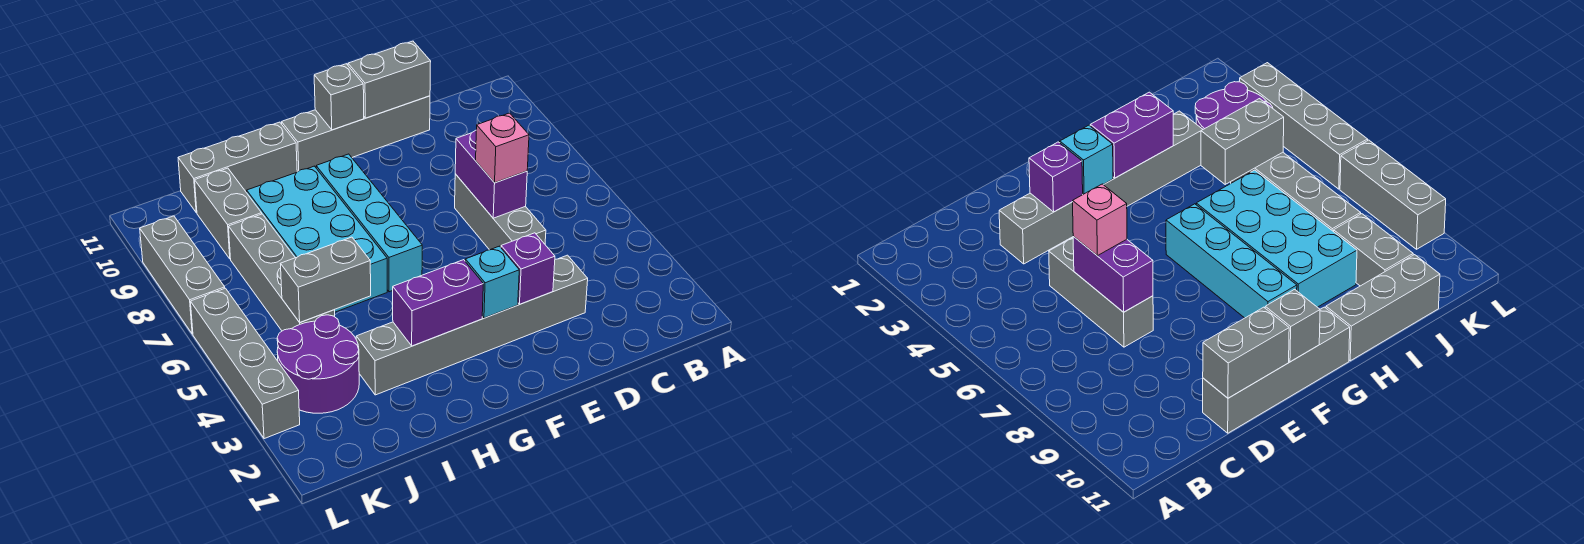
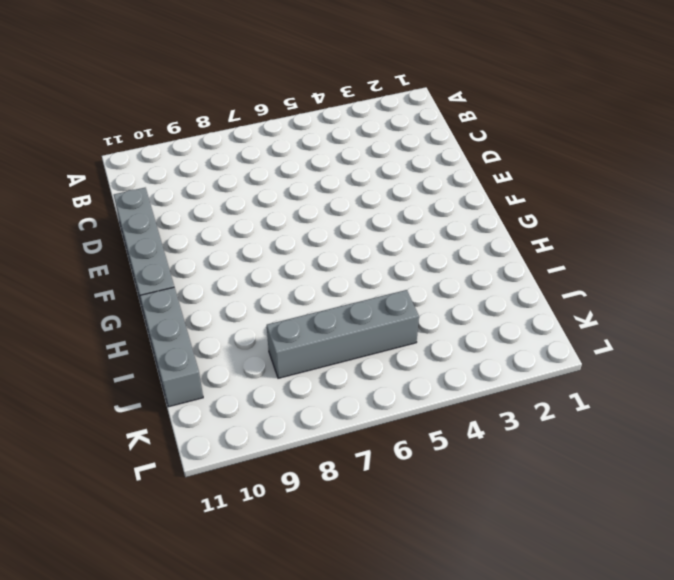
none -> grey 1x6 brick [356,255,588,395]
none -> grey 1x3 brick [455,174,546,250]
none -> cyan 1x4 brick [316,154,422,292]

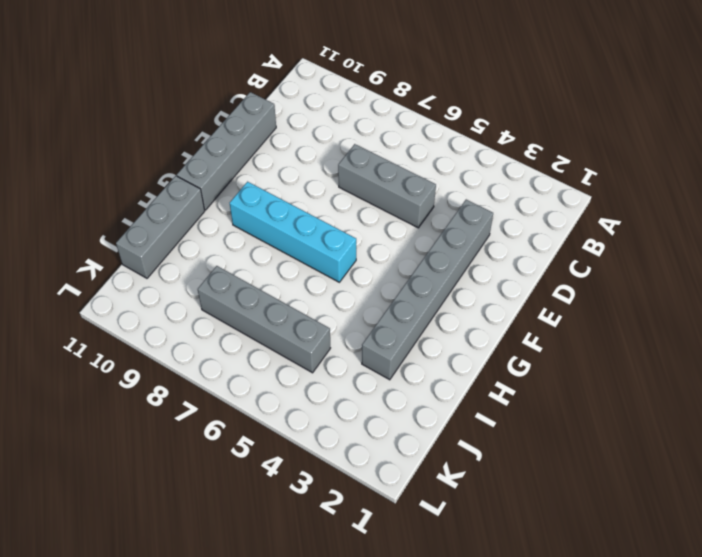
none -> cyan 2x4 brick [247,166,387,312]
none -> purple 2x2 round brick [277,315,359,413]
none -> grey 1x2 brick [195,168,262,259]

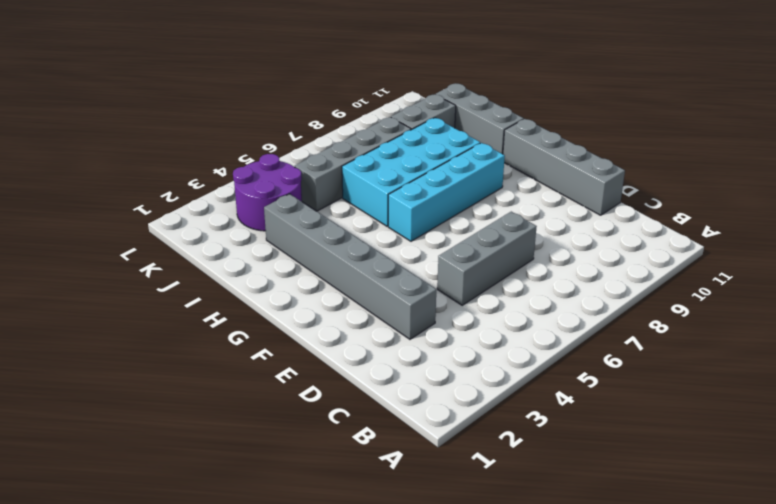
none -> grey 1x4 brick [191,288,300,439]
none -> grey 1x3 brick [140,216,225,334]
none -> purple 1x2 brick [455,130,527,218]

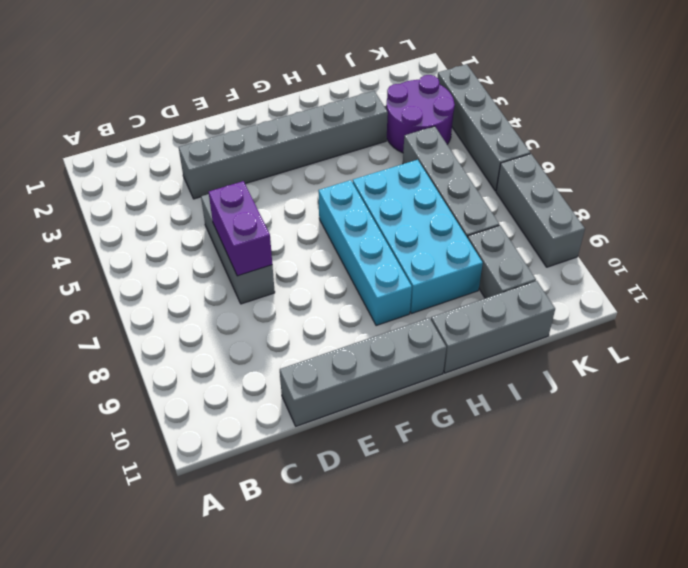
none -> grey 1x2 brick [348,41,431,118]
none -> purple 1x1 brick [501,233,555,304]
none -> cyan 1x1 brick [465,246,519,318]

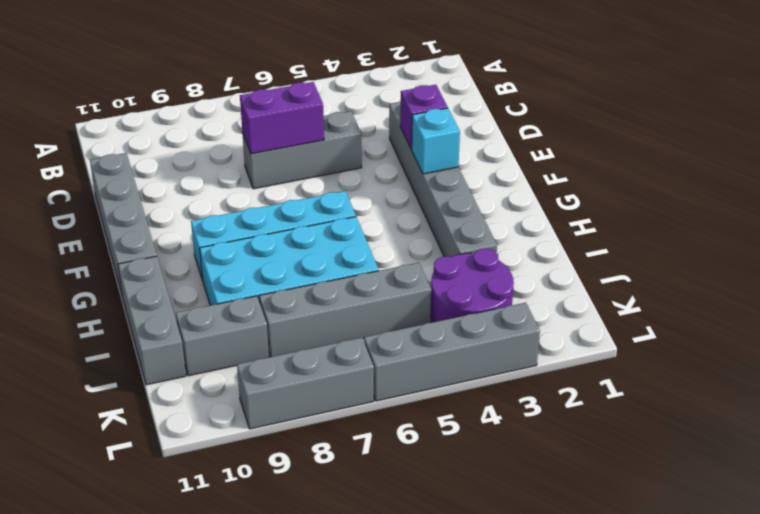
none -> grey 1x2 brick [348,41,431,118]
none -> grey 1x1 brick [314,64,364,130]
none -> purple 1x2 brick [393,260,483,346]

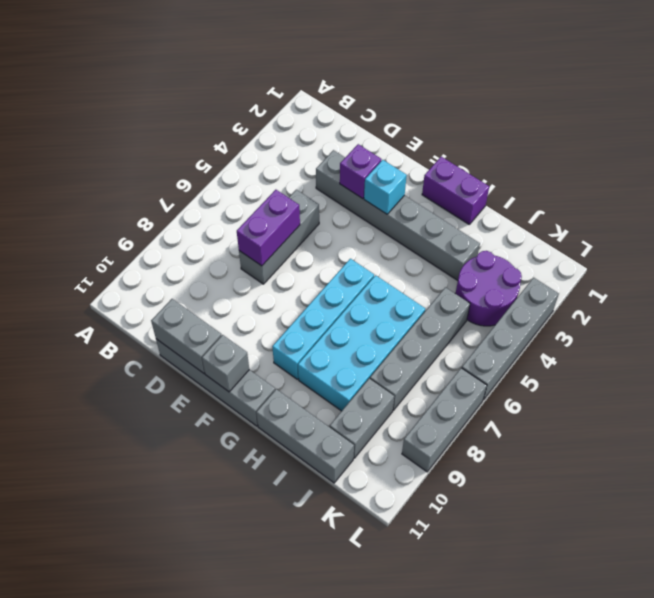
purple 1x2 brick [422,157,489,224] -> purple 1x2 brick moved to [393,260,483,346]
none -> grey 1x2 brick [281,237,371,322]
none -> pink 1x1 brick [476,113,529,183]

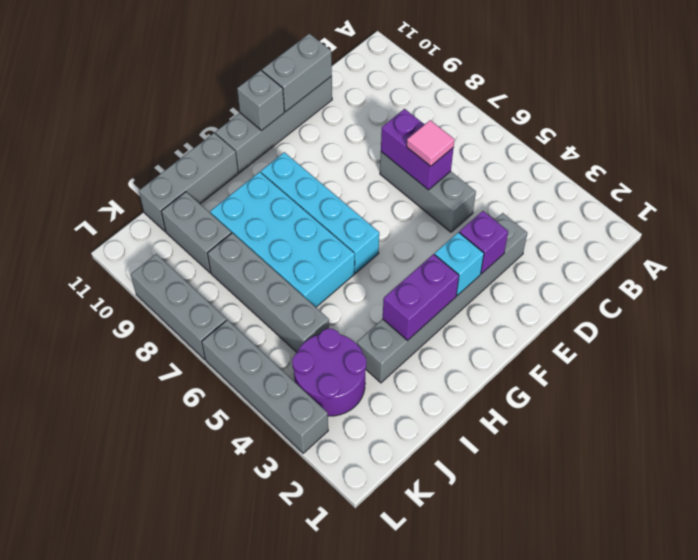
pink 1x1 tile [407,120,454,166] -> pink 1x1 brick [476,113,529,183]
none -> grey 1x2 brick [281,237,371,322]

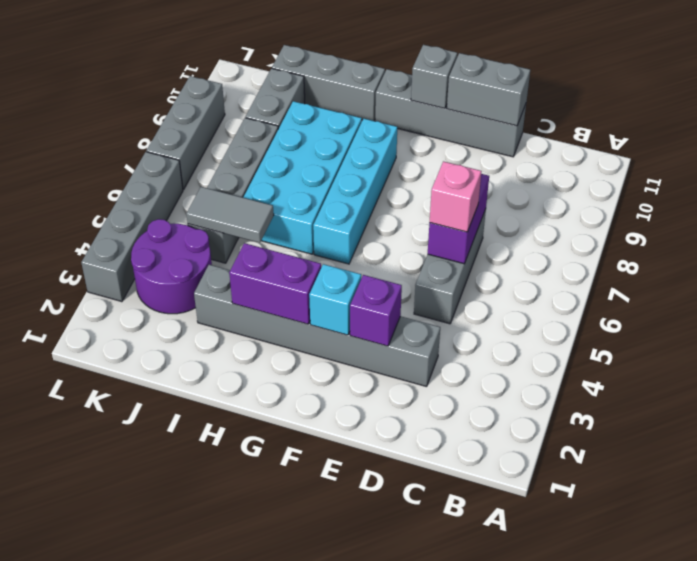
grey 1x2 tile [186,187,274,243] -> grey 1x2 brick [281,237,371,322]

